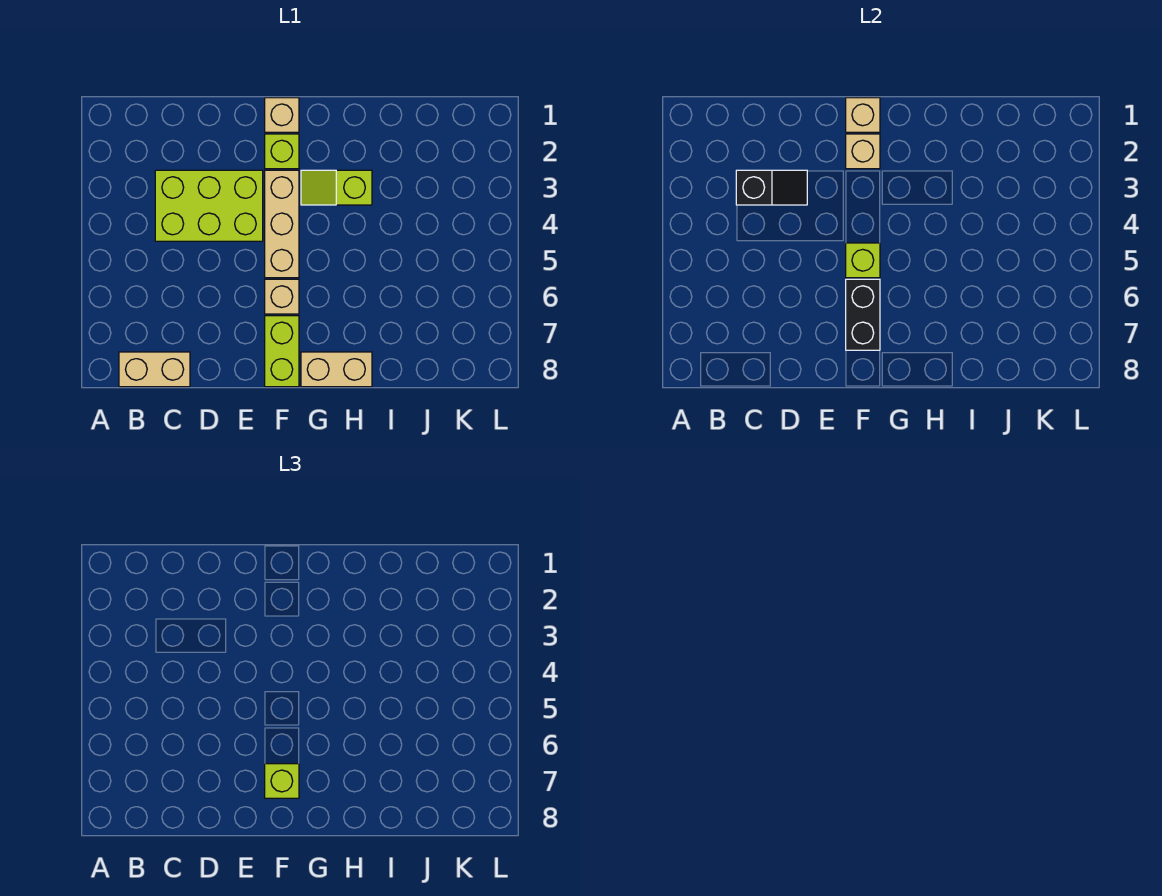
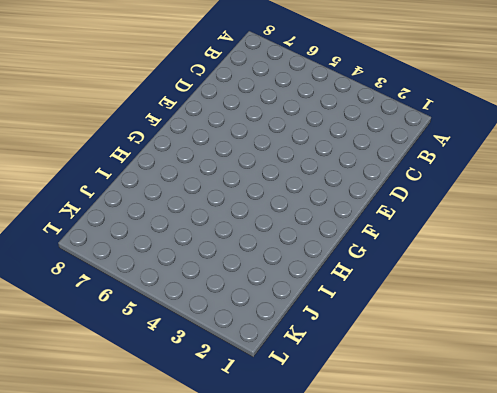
none -> tan 1x2 brick [119,352,190,387]
none -> lime 2x3 brick [155,170,263,241]
none -> tan 1x1 brick [265,98,299,132]

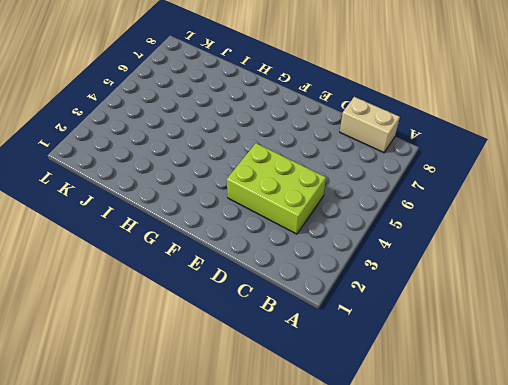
none -> tan 1x1 brick [265,98,299,132]
none -> lime 1x1 brick [265,134,299,169]
none -> tan 1x3 brick [265,170,299,278]

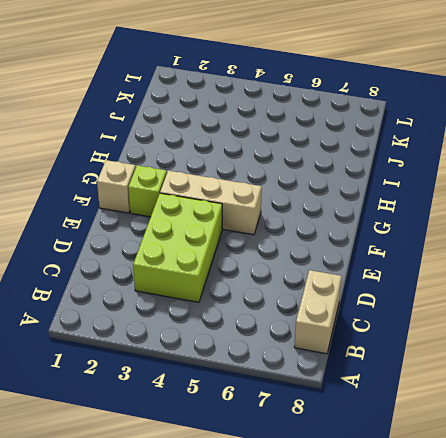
none -> tan 1x1 brick [265,279,299,314]
none -> lime 1x2 brick [265,316,299,387]
none -> lime 1x2 slope [301,170,372,205]

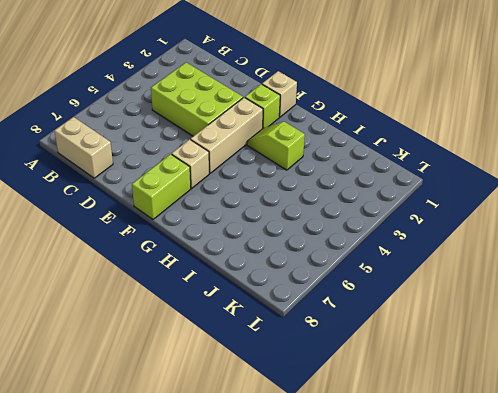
none -> tan 1x2 brick [301,352,372,387]
none -> black 1x2 slope [736,170,807,205]
none -> tan 1x1 brick [846,98,880,132]

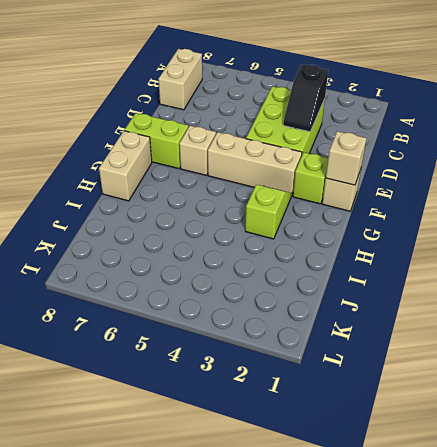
none -> tan 1x1 brick [846,134,880,169]
none -> lime 1x1 brick [846,243,880,278]
none -> black 1x2 brick [846,279,880,350]

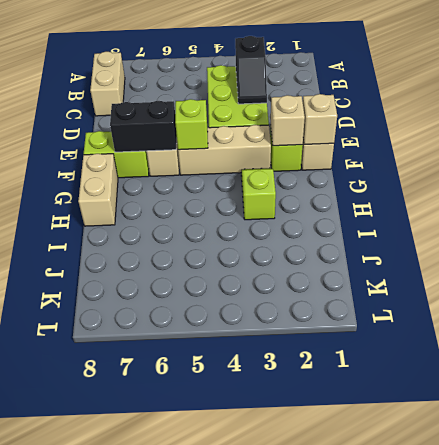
none -> lime 1x1 brick [265,764,299,798]

